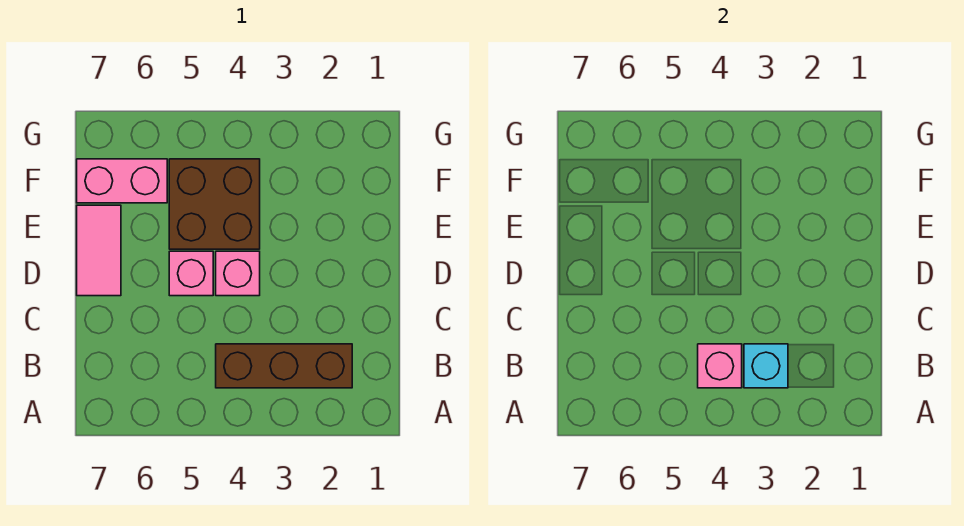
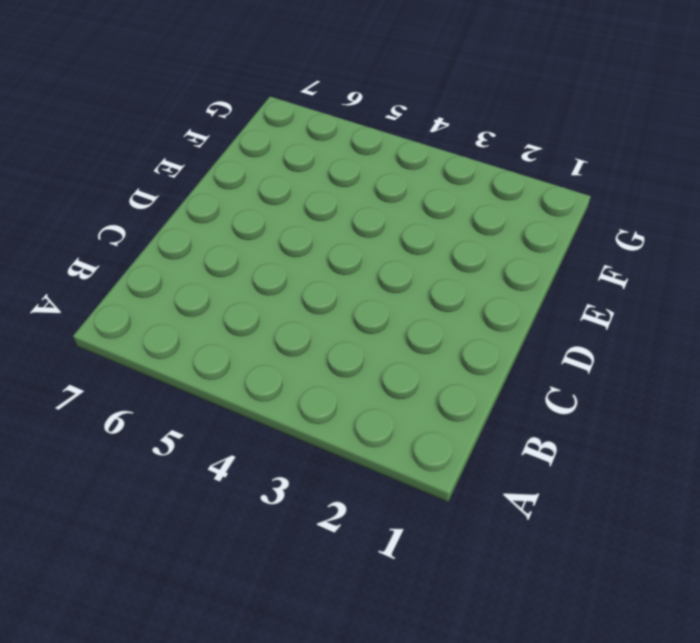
none -> brown 1x3 brick [216,344,352,388]
none -> pink 1x1 brick [216,251,260,296]

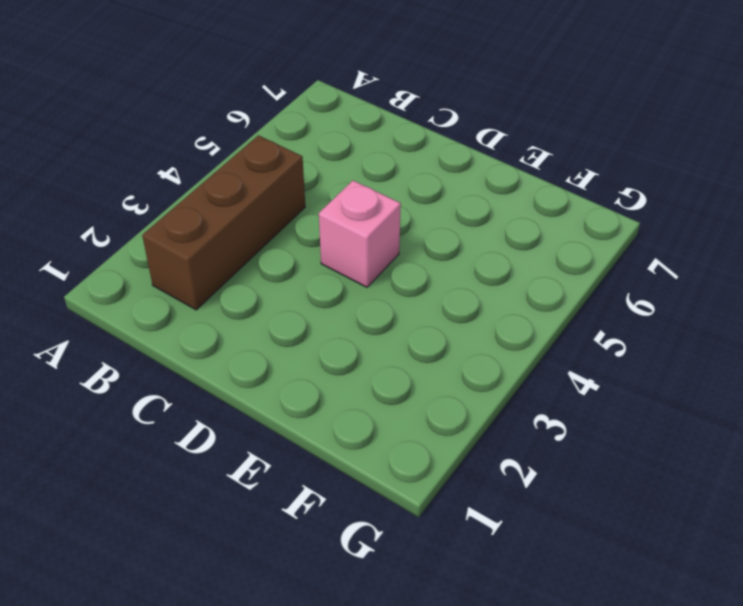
none -> pink 1x1 brick [169,251,213,296]
none -> pink 1x2 tile [77,205,121,296]

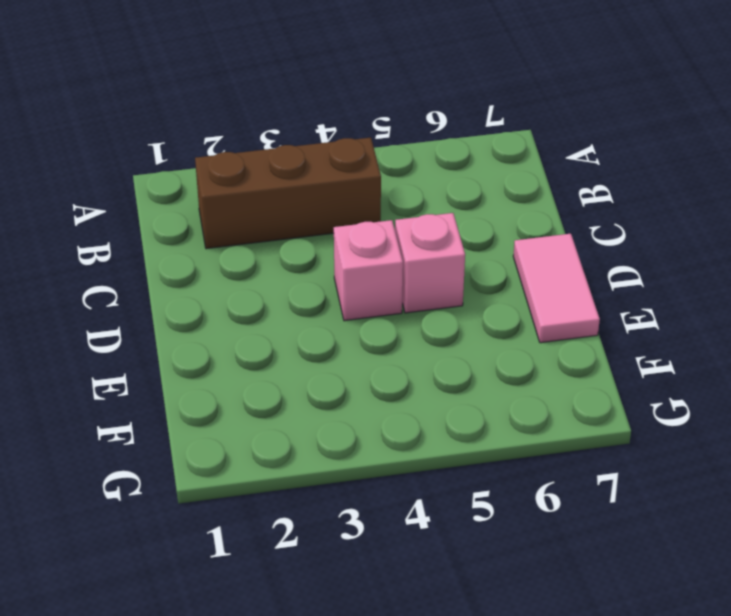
none -> brown 2x2 brick [169,159,260,249]
none -> pink 1x2 brick [77,159,167,203]

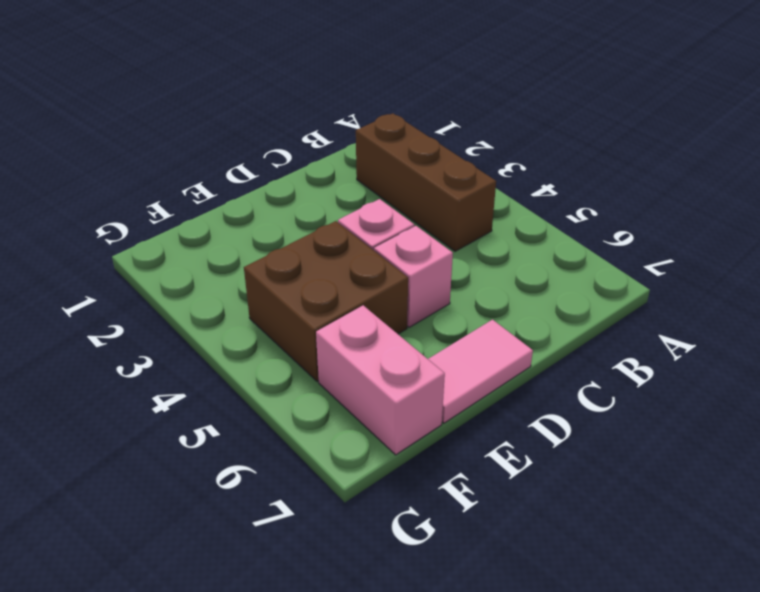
none -> cyan 1x1 brick [744,344,788,388]
none -> pink 1x1 brick [698,344,742,388]

